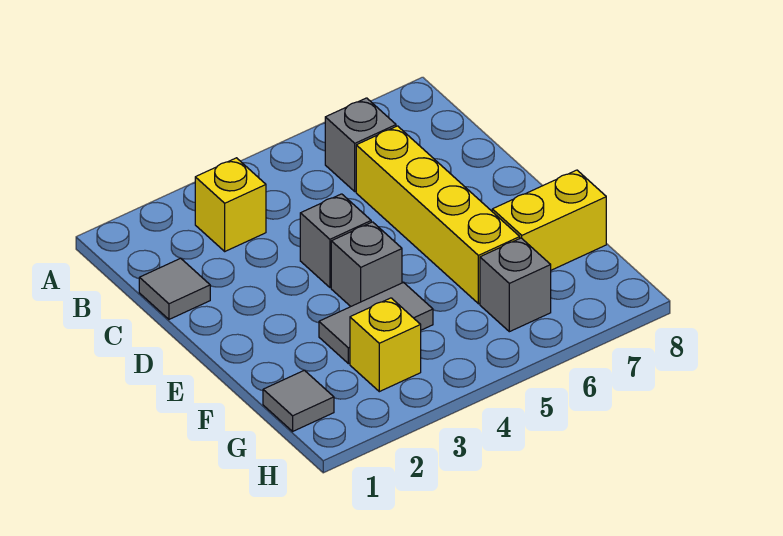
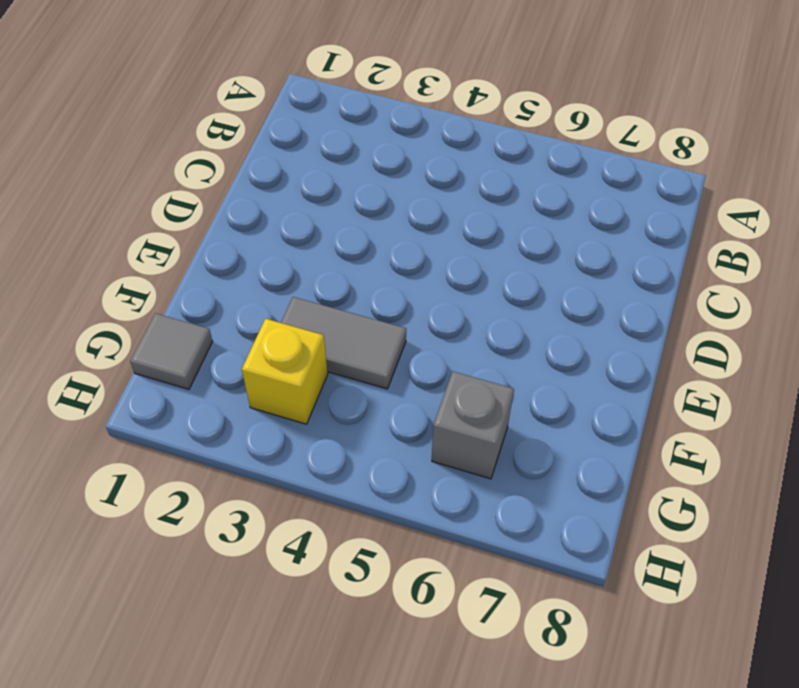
none -> yellow 1x1 brick [195,158,266,251]
none -> grey 1x1 brick [325,98,396,192]

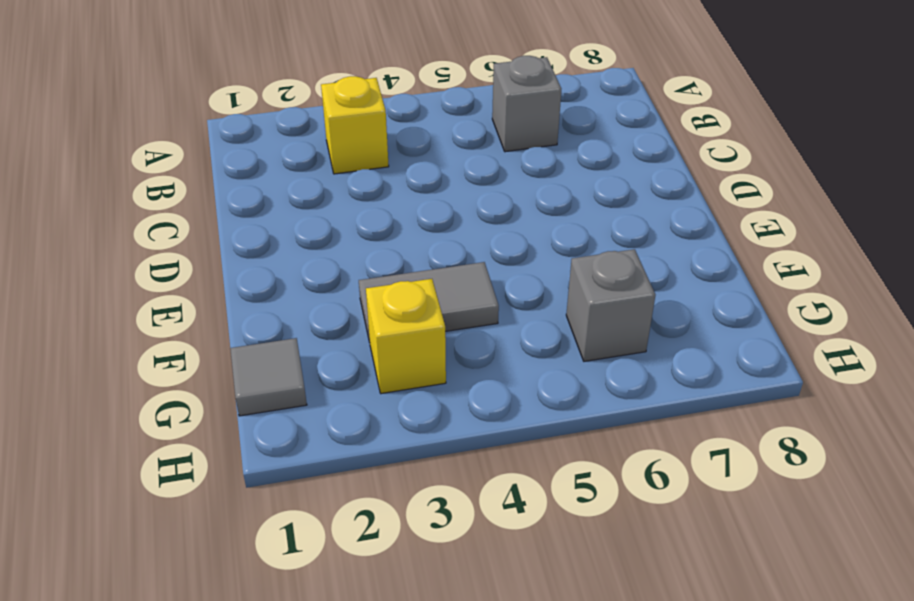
none -> grey 1x1 tile [139,258,210,319]
none -> yellow 1x4 brick [356,126,520,304]

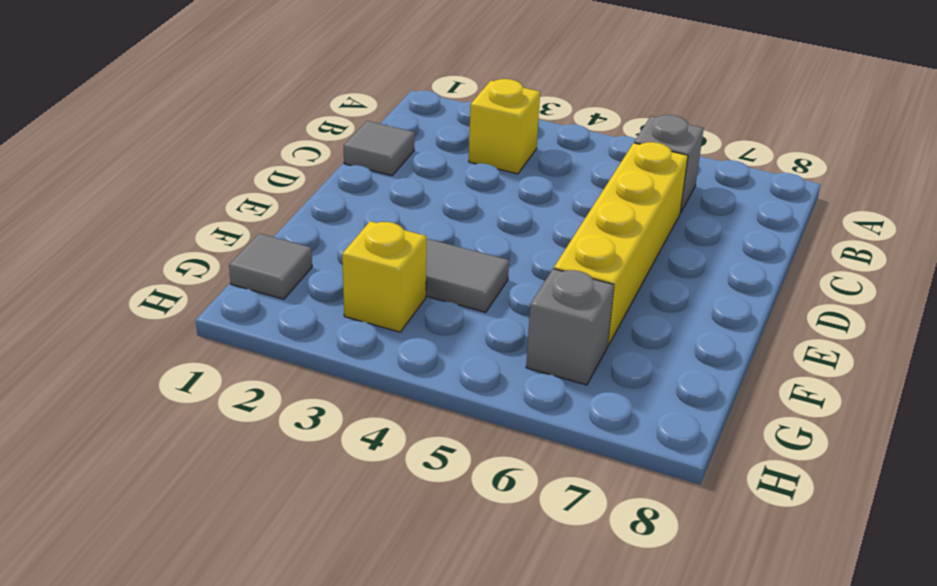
none -> grey 1x1 brick [300,194,371,288]
none -> grey 1x1 brick [331,222,402,306]

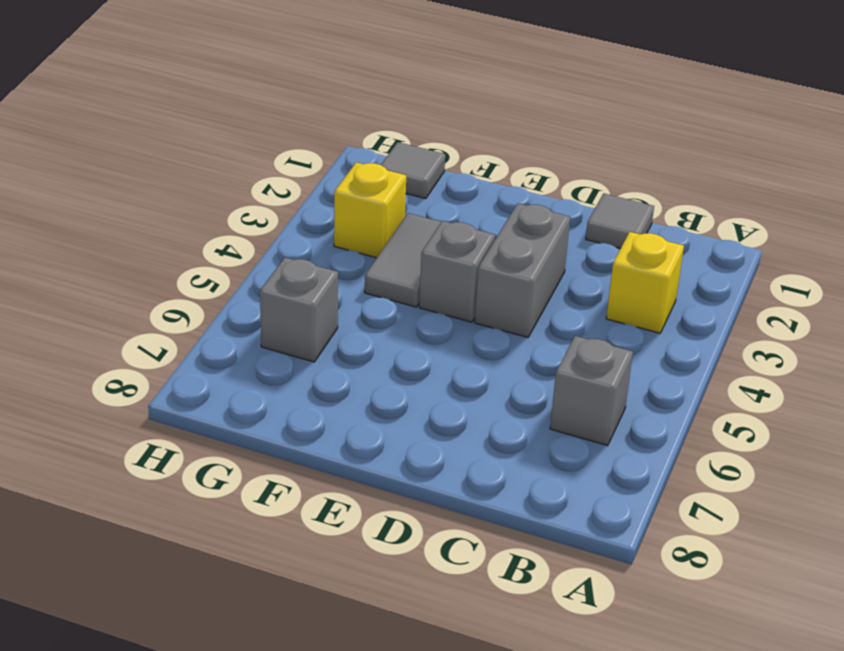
grey 1x2 brick [475,203,570,337] -> grey 1x1 brick [300,194,371,288]
none -> yellow 1x4 brick [356,126,520,304]
none -> yellow 1x2 brick [492,170,606,270]

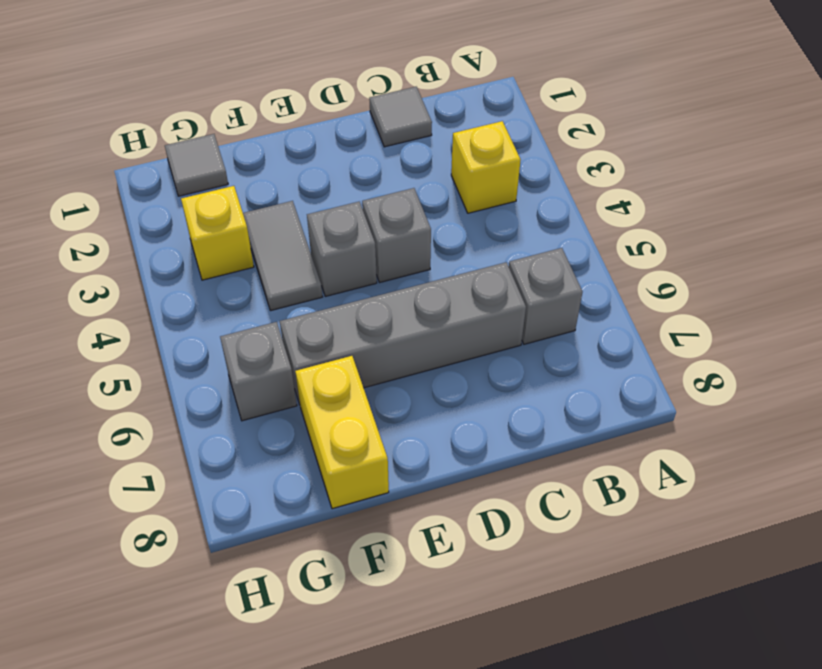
grey 1x4 brick [280,262,526,404] -> yellow 1x4 brick [356,126,520,304]

